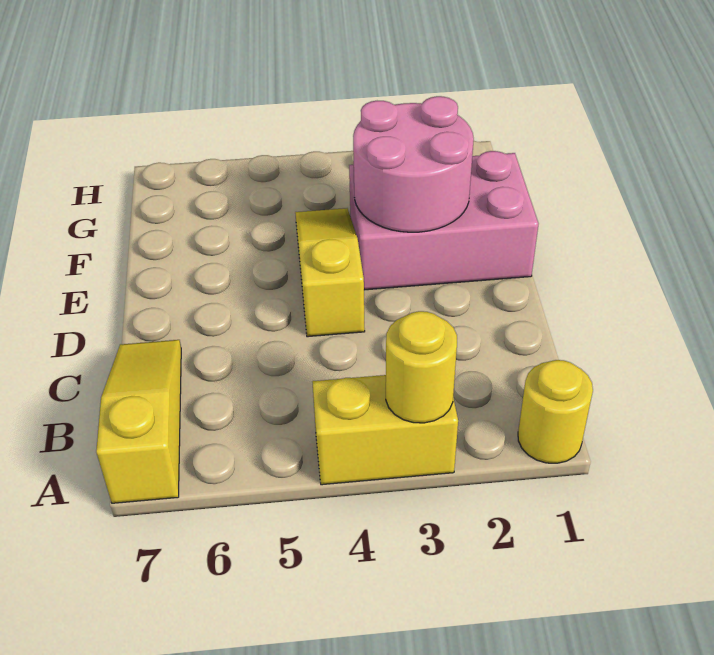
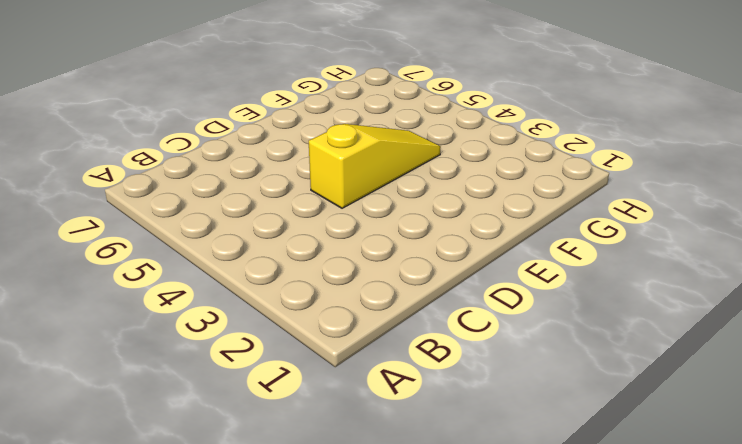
none -> yellow 1x1 round brick [518,360,593,463]
none -> yellow 1x2 brick [312,375,458,485]

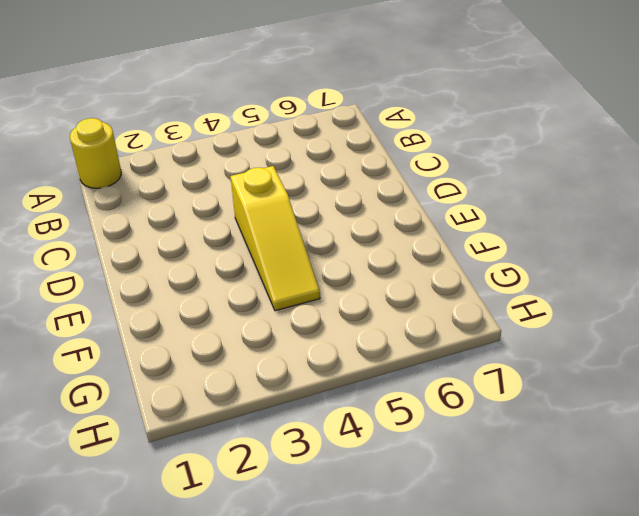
none -> yellow 1x2 brick [312,375,458,485]
none -> yellow 1x3 slope [96,340,181,503]

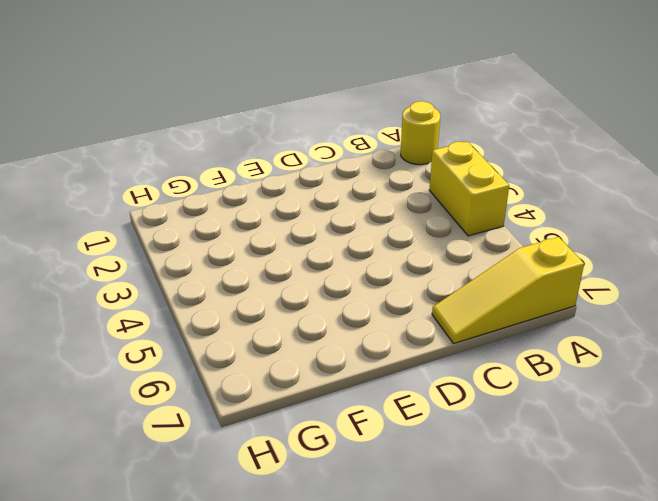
none -> yellow 1x3 slope [295,208,365,337]
none -> pink 2x3 brick [349,151,538,290]

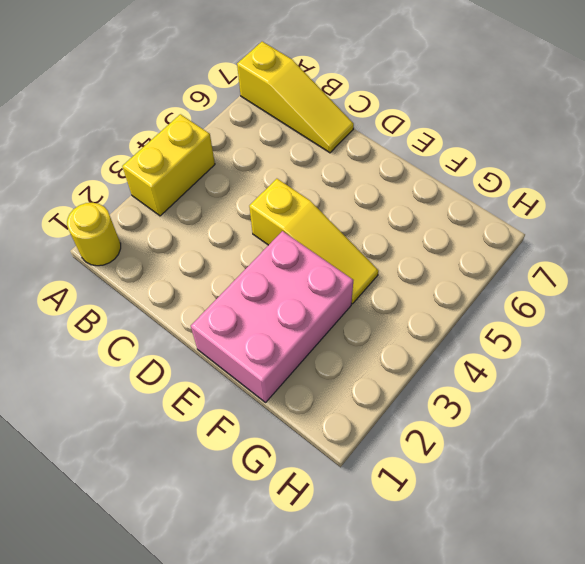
none -> yellow 1x1 round brick [386,311,457,423]
none -> pink 2x2 round brick [353,96,474,232]

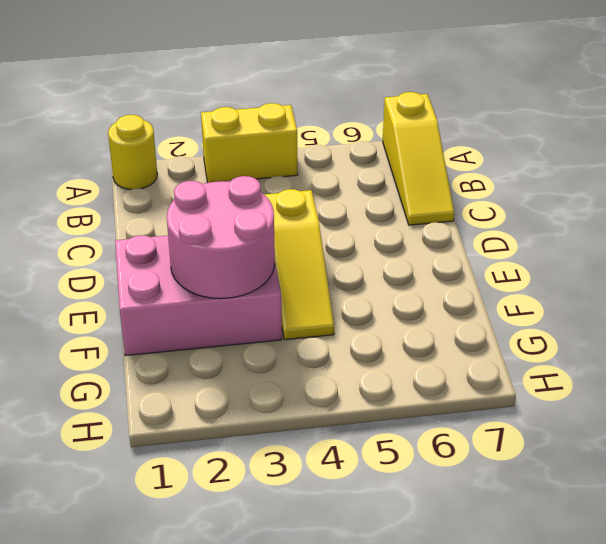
none -> yellow 1x1 round brick [386,311,457,423]

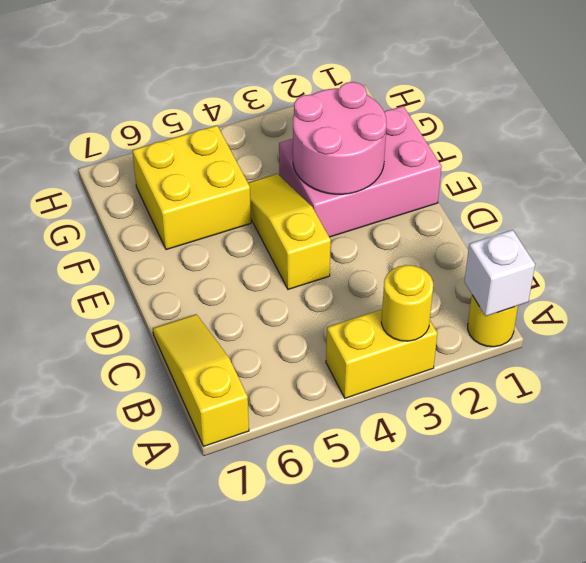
white 1x1 brick [464,230,535,316] -> none
yellow 2x2 brick [132,125,251,250] -> none

